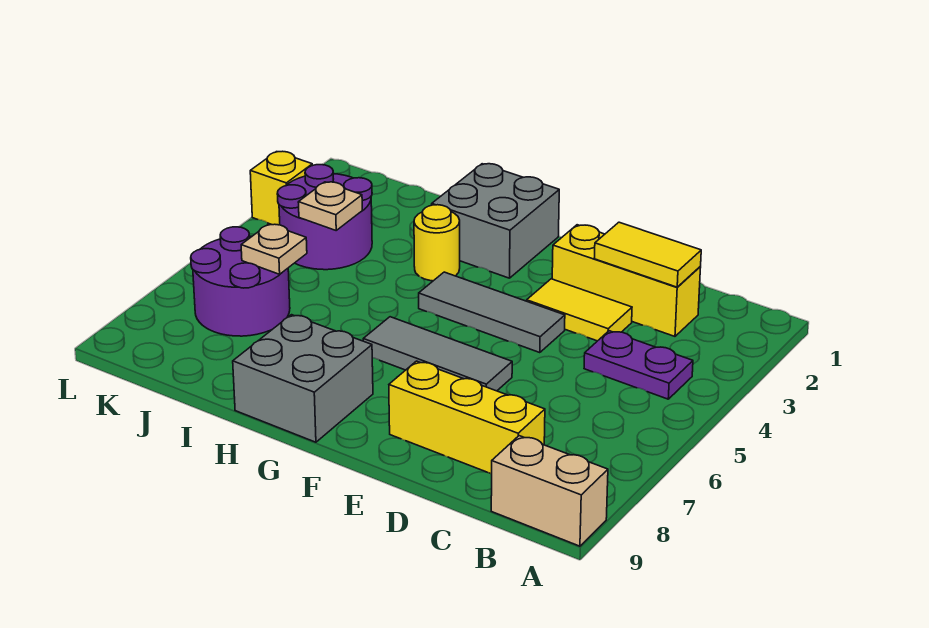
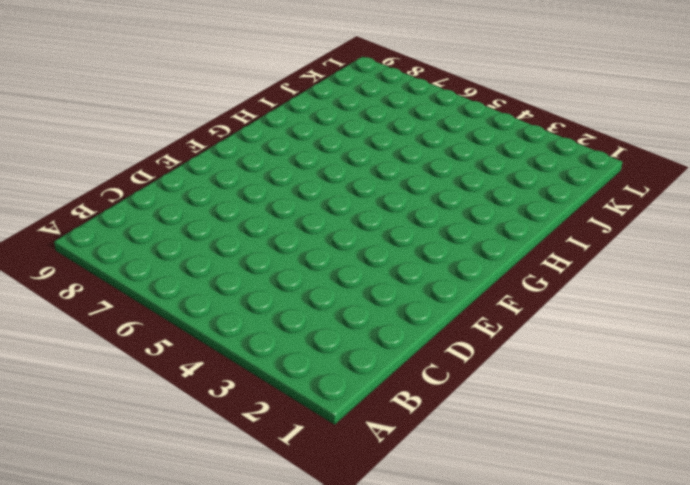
none -> tan 1x2 brick [491,436,608,546]
none -> purple 1x2 plate [584,331,693,399]
none -> yellow 1x3 brick [552,225,701,336]

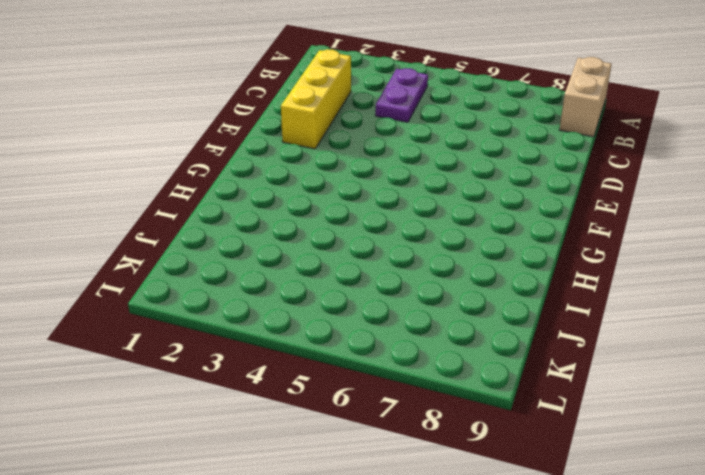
none -> yellow 1x3 brick [389,361,545,474]
none -> yellow 1x2 tile [527,279,632,341]
none -> grey 1x3 tile [419,272,565,353]

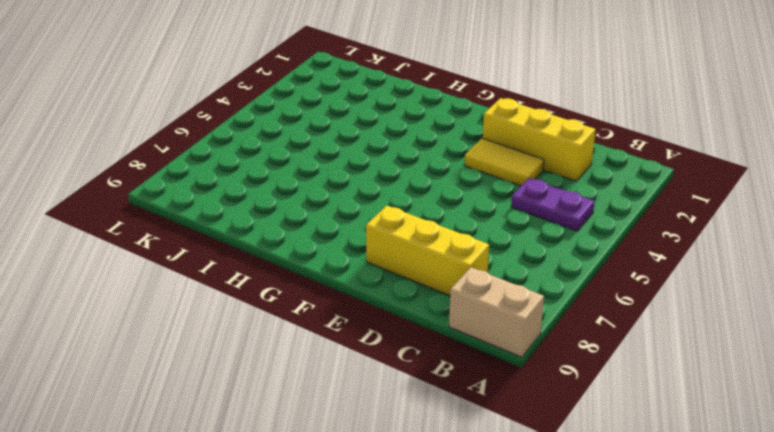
none -> grey 1x3 tile [419,272,565,353]
none -> grey 1x3 tile [363,317,512,391]
none -> grey 2x2 brick [432,164,559,278]

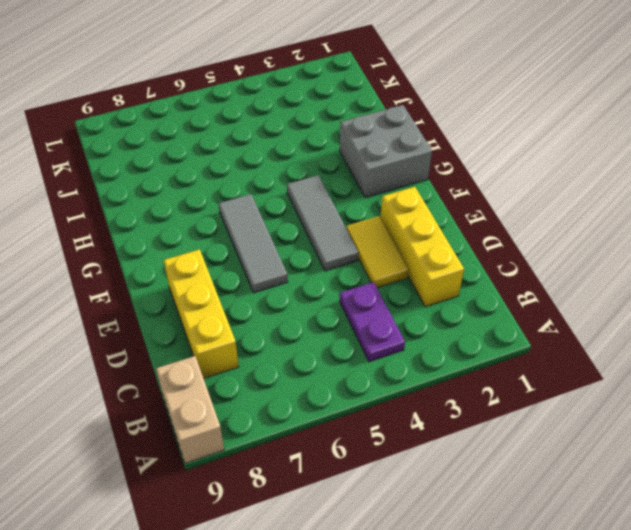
none -> grey 2x2 brick [233,315,373,442]
none -> yellow 1x1 round brick [414,205,460,281]
none -> purple 2x2 round brick [277,165,372,270]

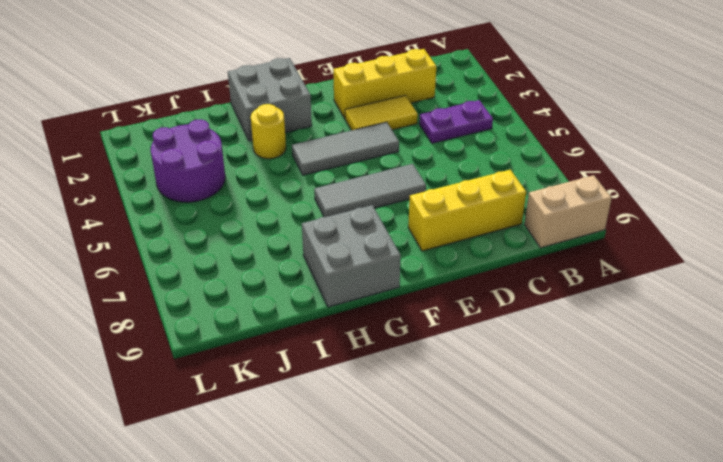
none -> purple 2x2 round brick [191,227,290,336]
none -> yellow 1x1 brick [250,151,312,225]
none -> yellow 1x2 tile [594,222,701,287]

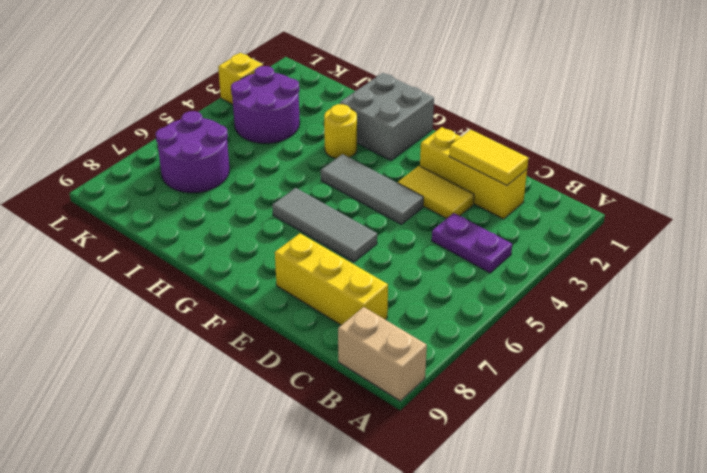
none -> grey 2x2 brick [233,315,373,442]
none -> tan 1x1 plate [298,182,362,230]
none -> tan 1x1 plate [241,224,307,274]

